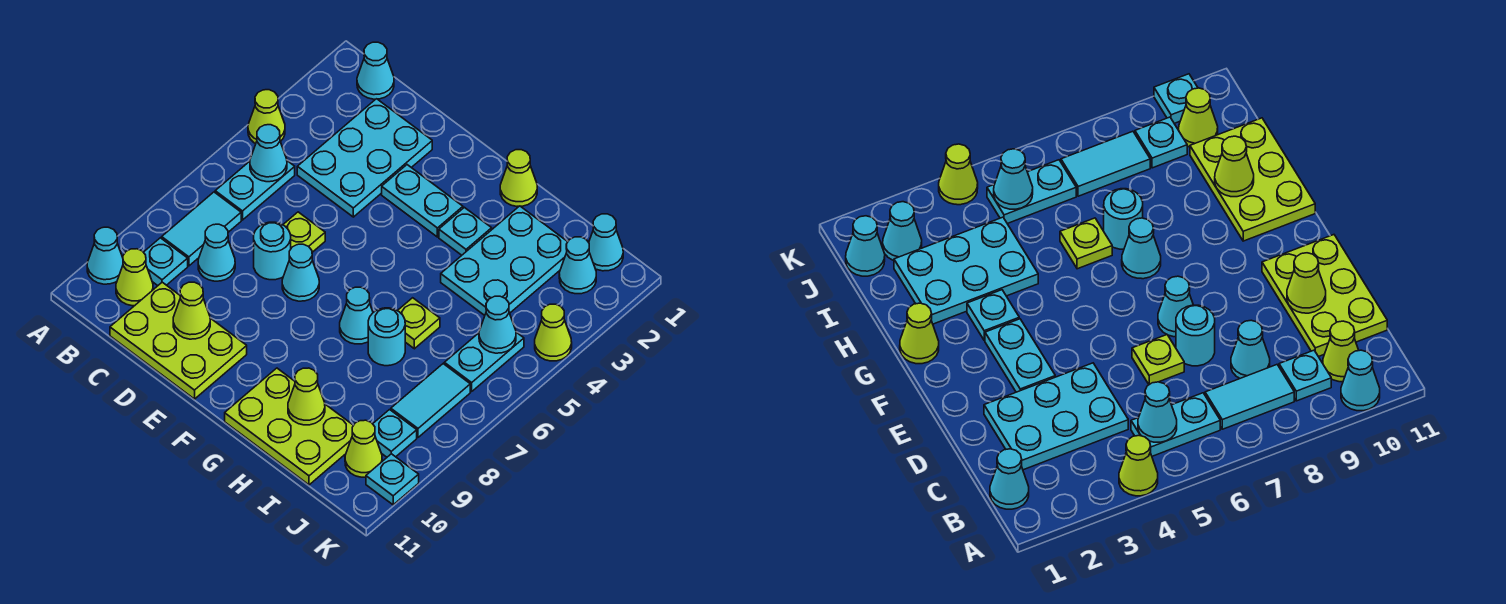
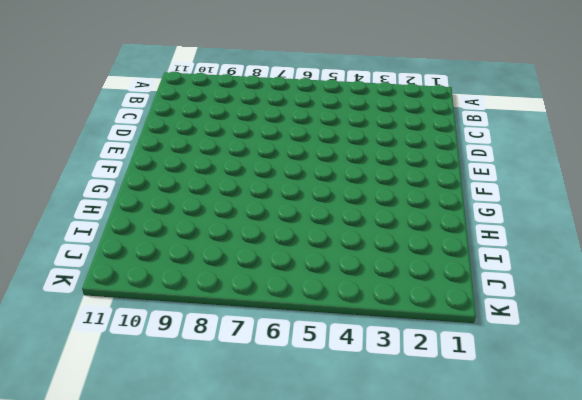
none -> lime 1x1 cone [248,90,285,144]
none -> cyan 1x1 cone [87,227,123,284]
none -> cyan 1x1 cone [357,42,394,99]
none -> cyan 1x2 plate [215,161,295,220]

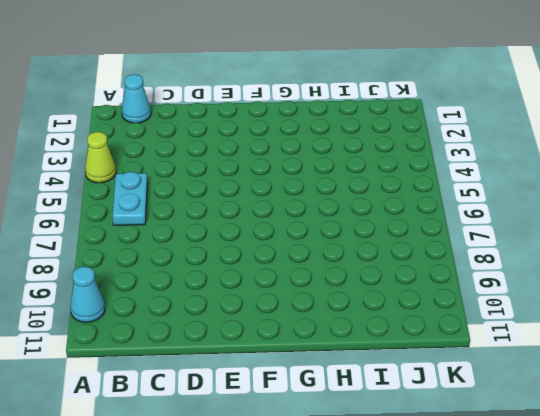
none -> cyan 1x2 tile [162,192,241,266]
none -> cyan 1x1 plate [144,238,188,286]
none -> lime 1x1 cone [116,249,153,306]
none -> cyan 2x3 plate [297,99,432,217]

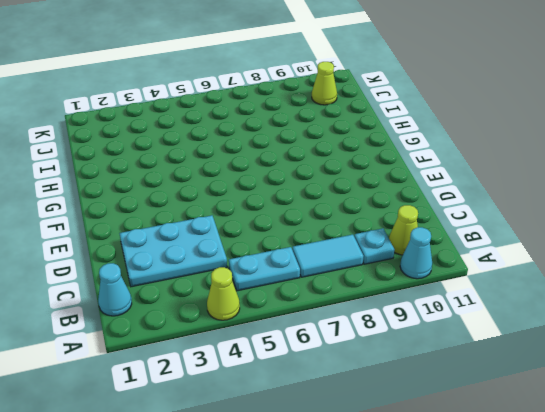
none -> cyan 1x1 cone [198,224,235,281]
none -> lime 2x3 plate [110,282,247,399]
none -> lime 1x1 plate [283,212,325,252]
none -> cyan 1x1 round brick [254,222,291,280]

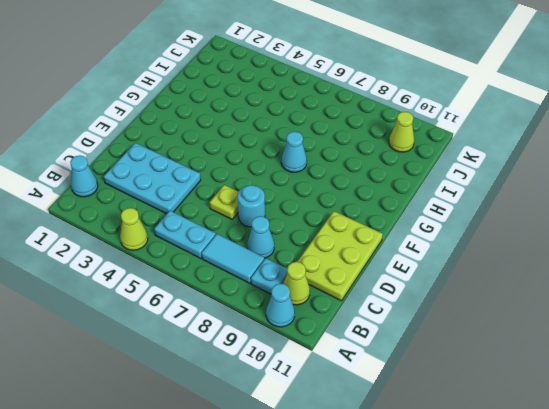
none -> cyan 1x2 plate [382,165,463,237]
none -> cyan 1x1 cone [282,244,319,301]
none -> lime 1x1 cone [500,150,537,206]
none -> cyan 1x1 plate [439,207,492,255]

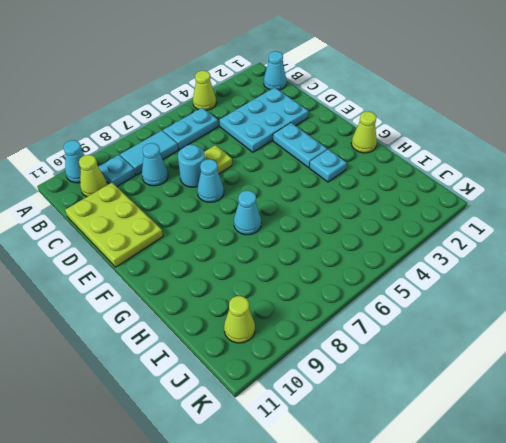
none -> lime 2x3 plate [225,368,354,485]
none -> cyan 2x3 plate [441,206,567,315]
none -> lime 1x1 plate [398,298,440,349]
none -> cyan 1x1 round brick [368,308,405,366]

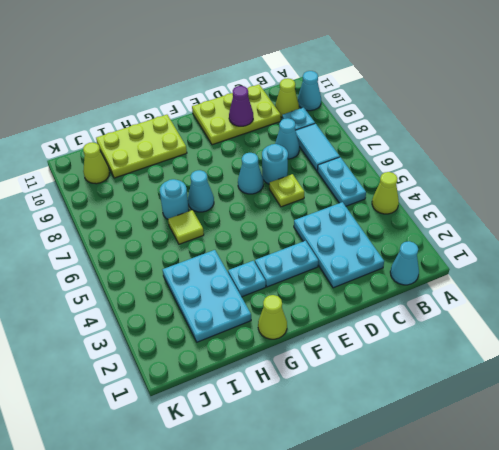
purple 1x1 cone [229,86,253,126] -> lime 1x1 cone [173,282,210,339]
lime 1x1 tile [168,210,204,244] -> lime 1x1 plate [398,298,440,349]
none -> cyan 1x1 cone [589,214,623,271]
none -> cyan 1x1 cone [559,237,596,294]
none -> cyan 1x2 plate [444,332,524,391]
none -> cyan 1x2 tile [391,364,470,437]

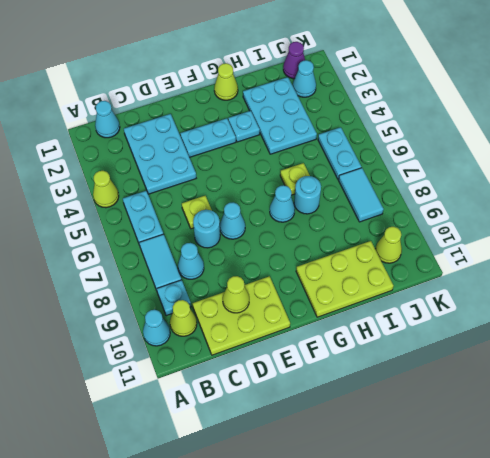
purple 1x1 cone [283,42,305,79] -> cyan 1x1 cone [589,214,623,271]
none -> cyan 1x1 plate [373,410,417,457]
none -> lime 1x1 cone [535,304,572,361]
none -> cyan 1x1 plate [366,454,419,505]
none -> cyan 1x1 cone [250,125,287,182]

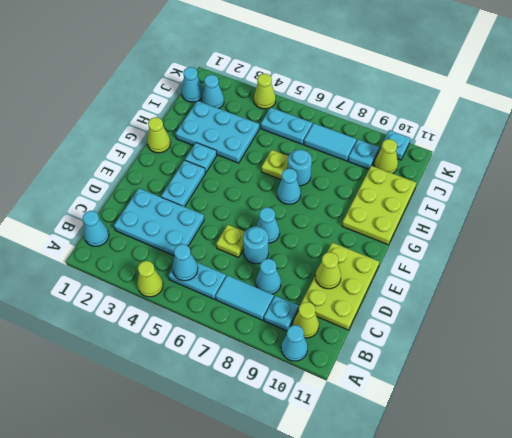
none -> lime 1x1 cone [288,368,325,425]
none -> cyan 1x1 cone [479,296,516,353]

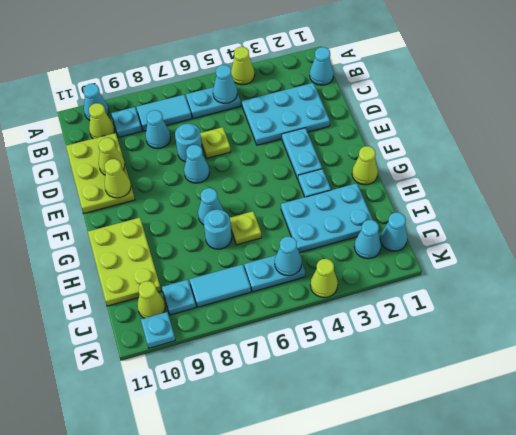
lime 1x1 cone [105,159,131,198] -> lime 1x1 cone moved to [288,368,325,425]

